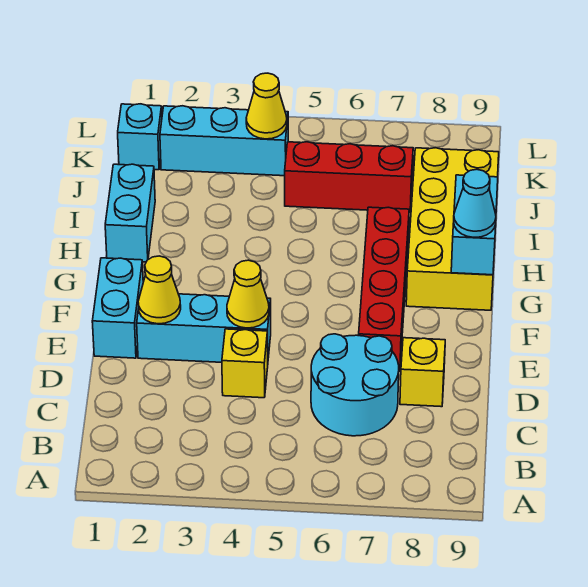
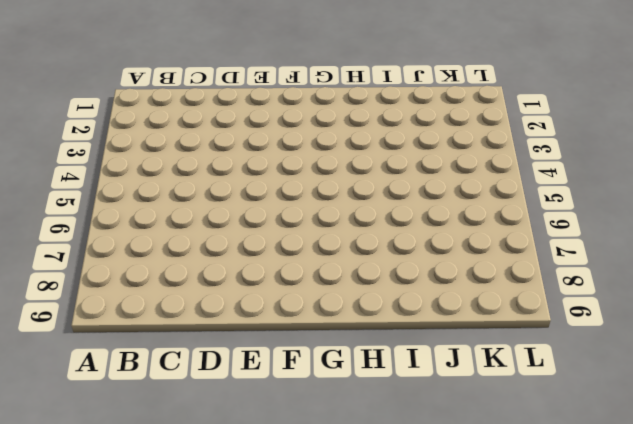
none -> cyan 2x2 round brick [311,334,399,436]
none -> yellow 1x1 brick [222,329,268,398]
none -> yellow 1x1 brick [400,338,445,407]

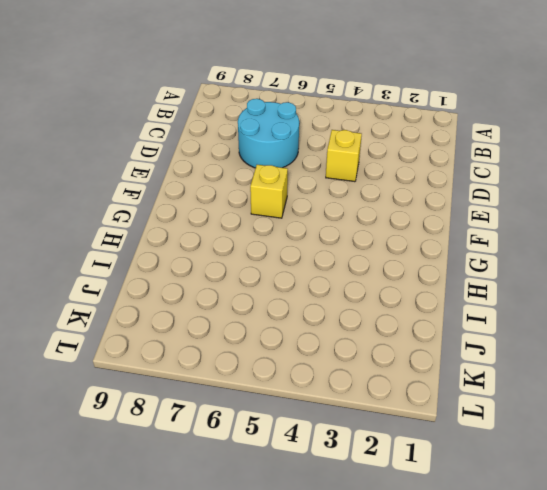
yellow 1x1 brick [250,165,288,218] -> yellow 1x1 brick moved to [400,338,445,407]
none -> cyan 1x2 brick [92,258,143,358]
none -> cyan 1x3 brick [137,294,271,362]
none -> red 1x4 brick [359,207,409,371]

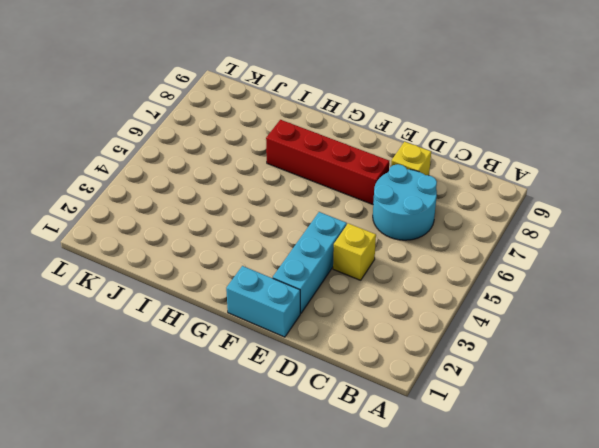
none -> yellow 2x4 brick [406,148,499,310]
none -> cyan 1x2 brick [105,164,155,262]
none -> red 1x3 brick [285,142,413,212]

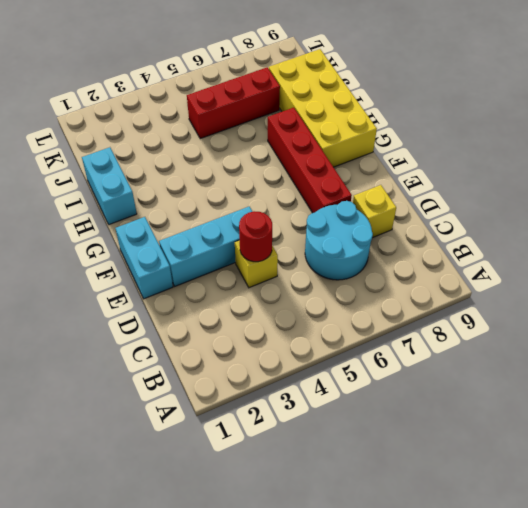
red 1x1 round brick [239,211,272,262] -> none
none -> cyan 1x1 brick [118,104,162,170]
none -> cyan 1x3 brick [160,106,288,176]
none -> yellow 1x1 cone [138,256,181,324]

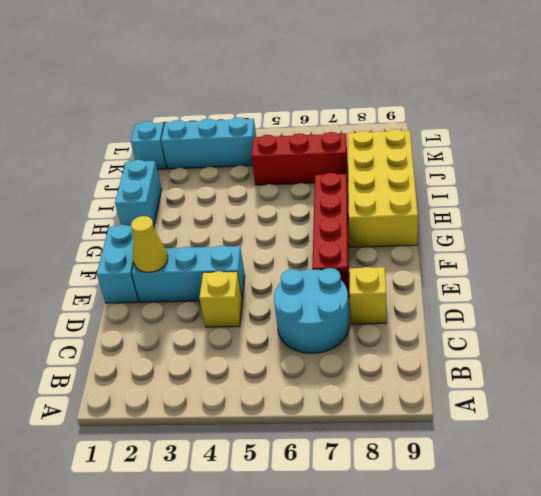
none -> yellow 1x1 cone [227,260,269,328]
none -> cyan 1x2 brick [451,175,498,275]
none -> yellow 1x1 cone [246,73,287,139]

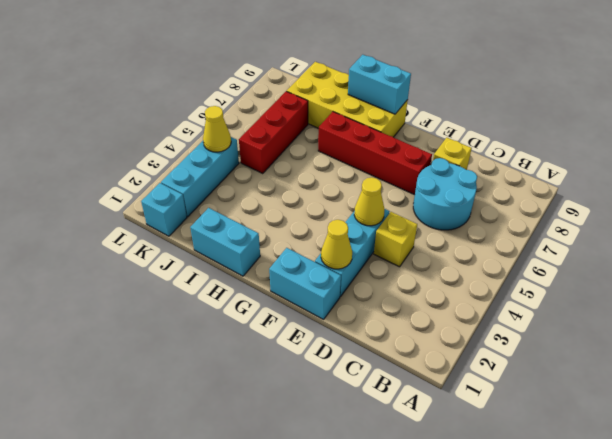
none -> cyan 1x1 cone [454,170,496,237]

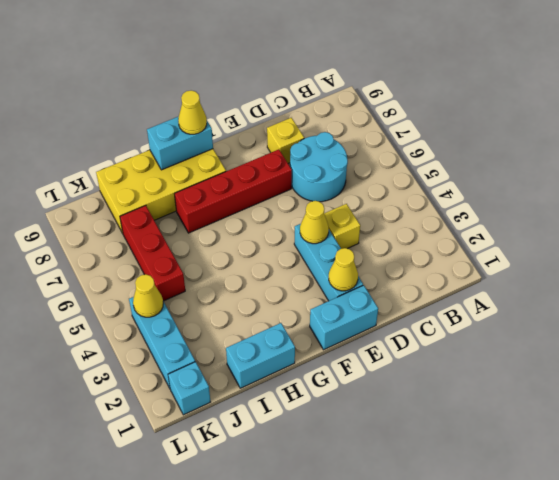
yellow 1x1 cone [178,90,207,134] -> cyan 1x1 cone [454,170,496,237]

